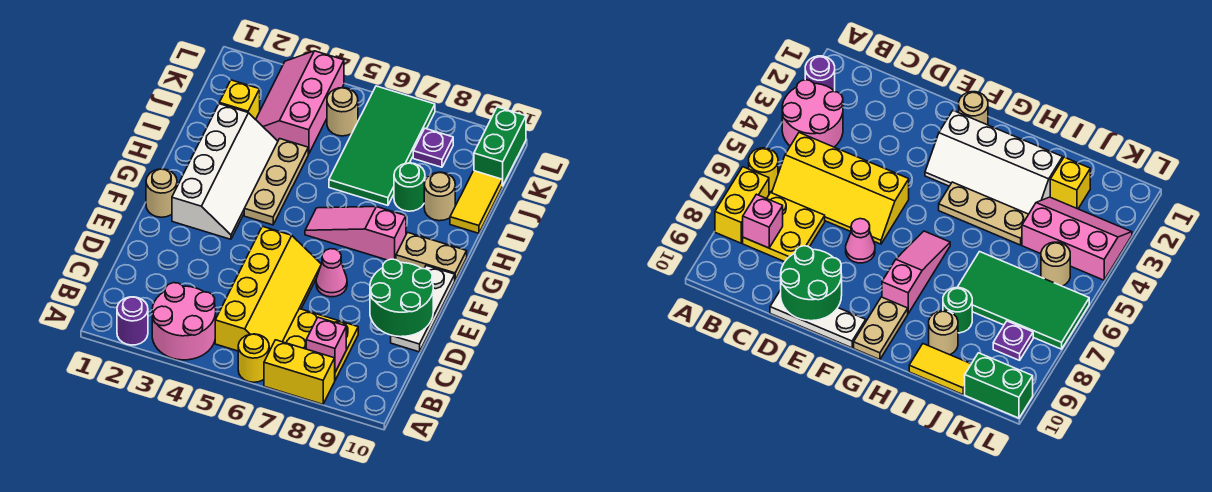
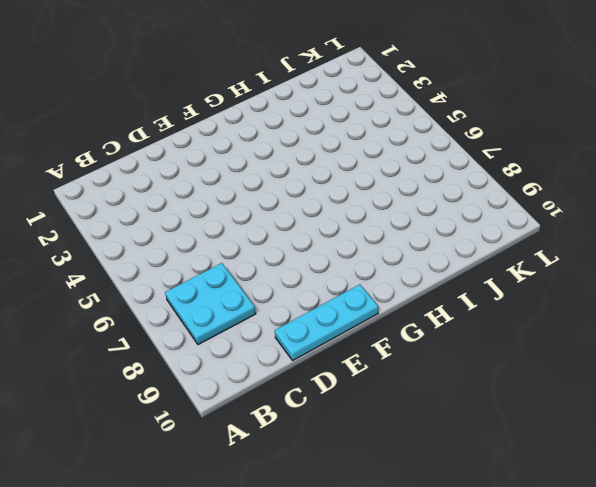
cyan 2x2 plate [165,263,256,345] -> yellow 2x2 plate [283,309,358,380]
cyan 1x3 plate [275,284,378,360] -> white 1x3 plate [391,266,455,352]
none -> purple 1x1 round brick [117,297,148,345]
none -> pink 2x2 round brick [152,283,216,360]
none -> yellow 1x1 round brick [238,334,269,382]

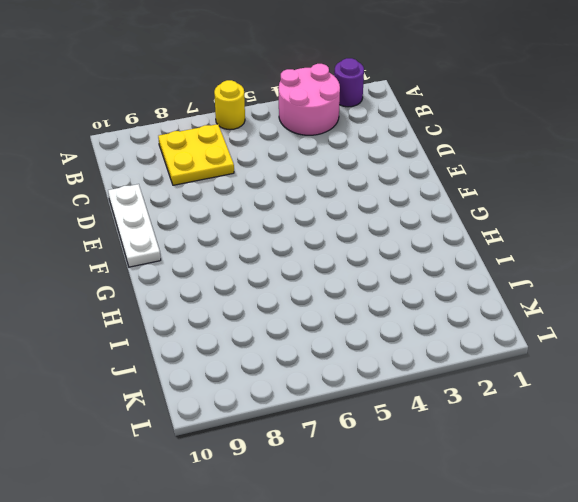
none -> yellow 1x2 brick [264,340,335,404]
none -> yellow 2x4 slope [215,226,321,351]
none -> pink 1x1 cone [316,249,347,297]

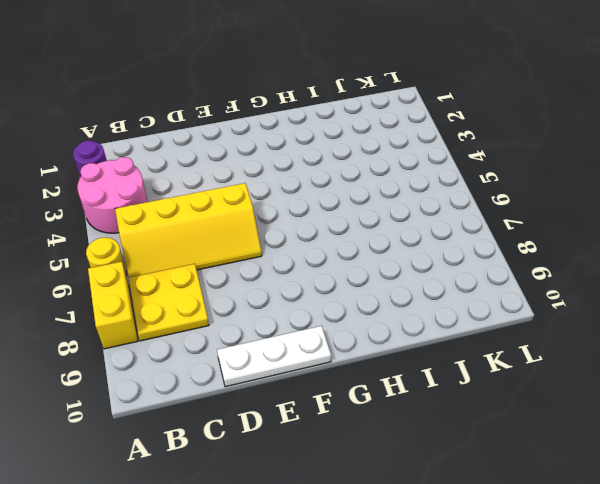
none -> pink 1x1 cone [316,249,347,297]
none -> tan 1x1 round brick [146,169,177,217]
none -> white 2x4 slope [172,104,278,239]

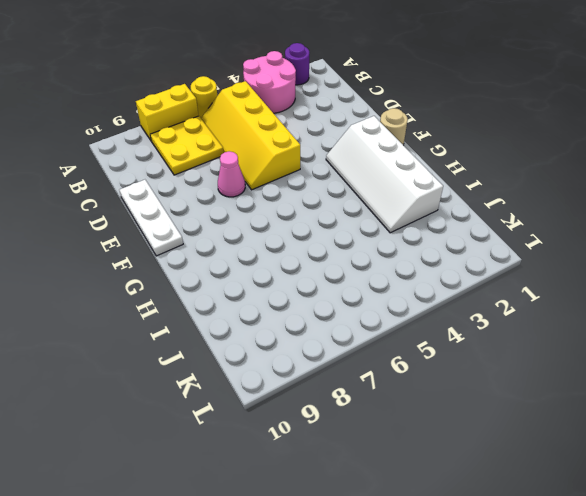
none -> tan 1x3 plate [244,139,308,225]
none -> pink 1x3 slope [305,207,406,260]
none -> tan 1x2 plate [396,232,467,280]

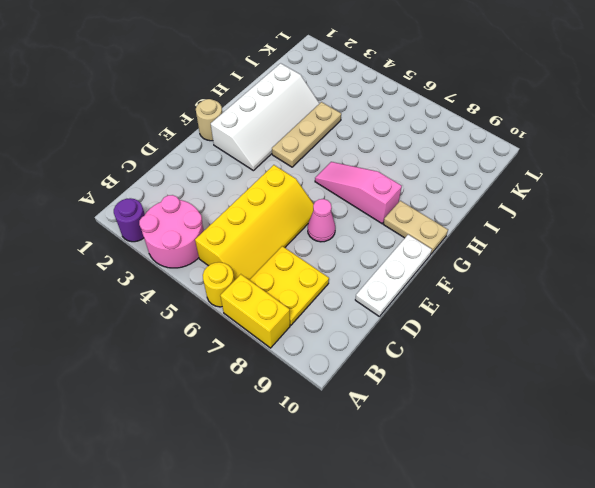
none -> green 2x4 tile [329,86,435,205]
none -> green 1x1 round brick [394,163,425,211]
none -> tan 1x1 round brick [424,172,455,221]

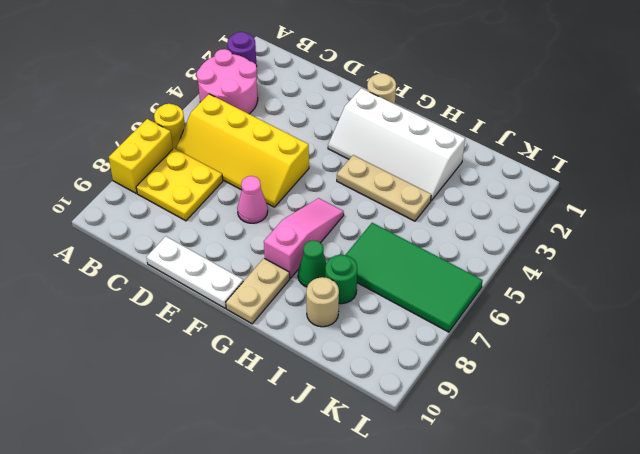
green 1x1 cone [298,240,326,287] -> none
none -> yellow 1x2 tile [450,171,502,233]
none -> yellow 1x1 brick [219,80,260,120]
none -> pink 2x3 slope [256,51,344,154]

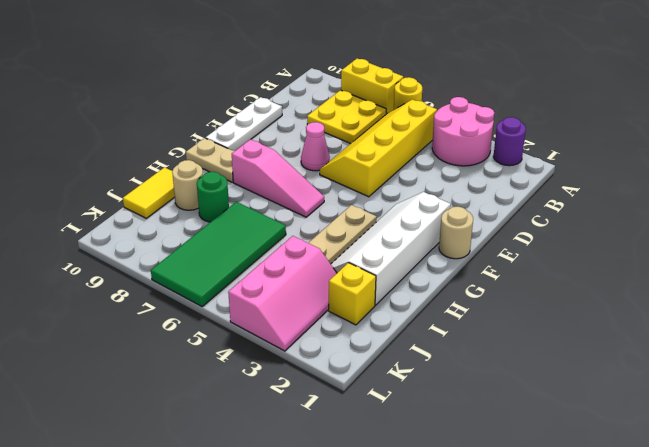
none -> tan 1x1 round brick [327,88,358,136]
none -> purple 1x1 plate [413,128,453,167]
none -> green 1x2 brick [474,107,526,186]

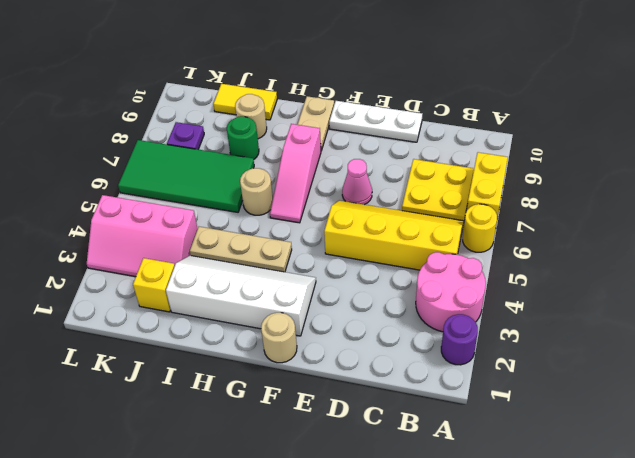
tan 1x1 round brick [240,168,273,215] -> tan 1x1 round brick moved to [327,88,358,136]
none -> green 1x2 brick [474,107,526,186]
none -> pink 1x1 brick [306,317,346,372]
none -> green 2x2 round brick [370,259,433,337]

